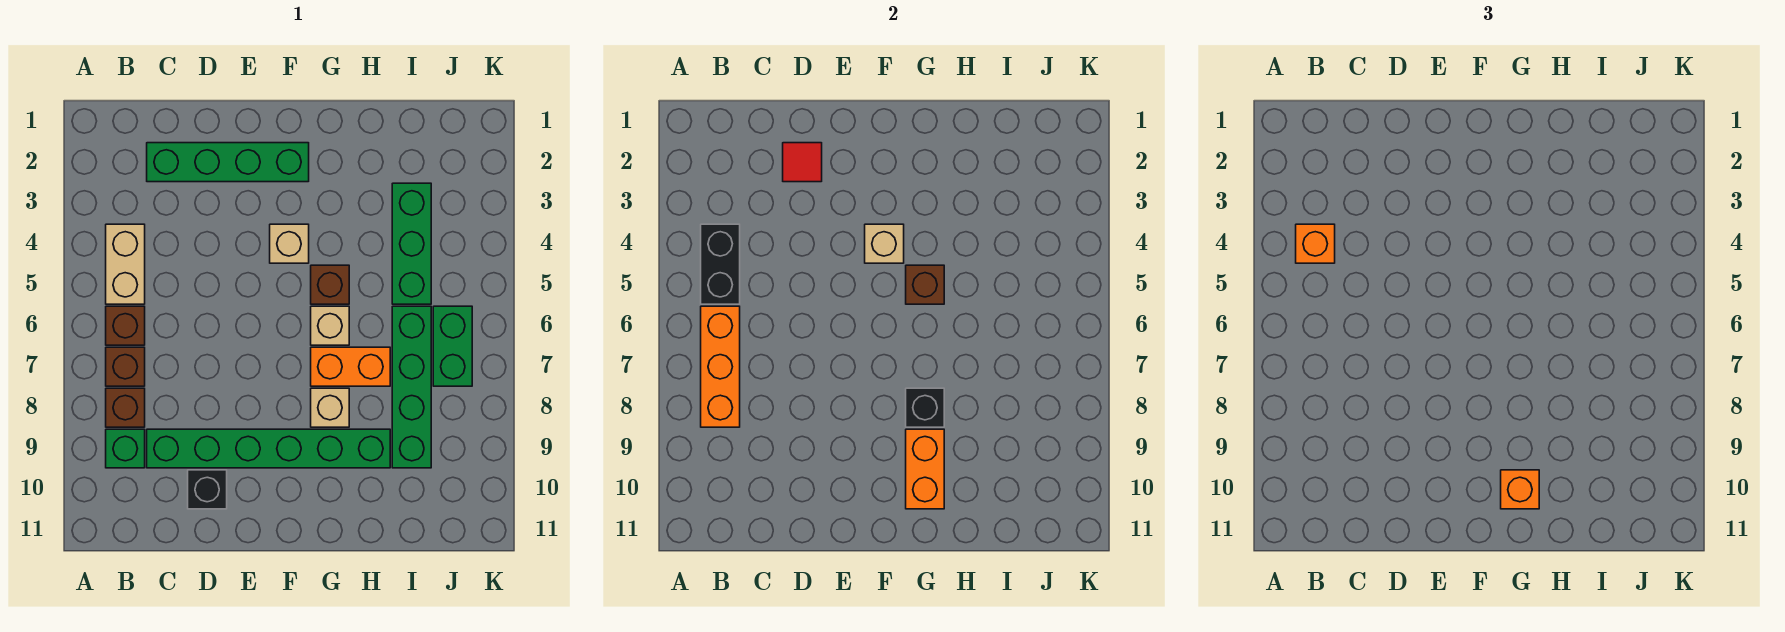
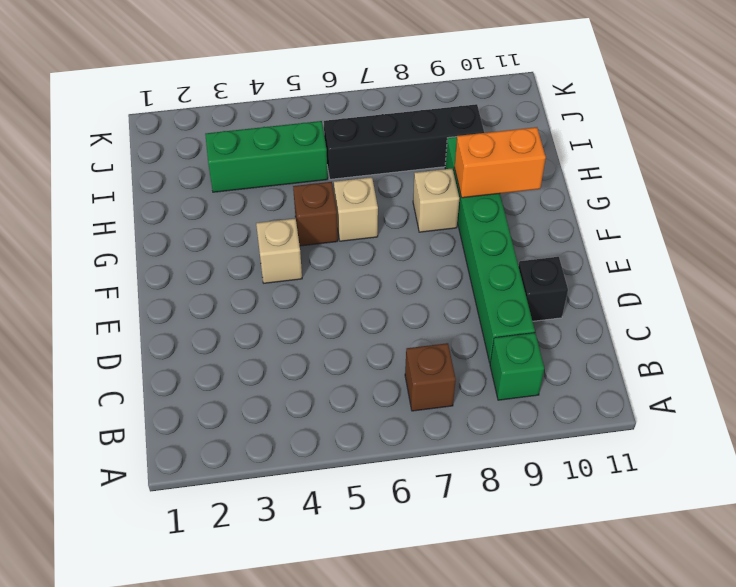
black 1x4 brick [324,104,484,179] -> green 1x4 brick [392,306,431,468]
none -> tan 1x2 brick [106,224,145,304]
none -> brown 1x1 brick [106,306,145,345]
none -> brown 1x1 brick [106,388,145,427]

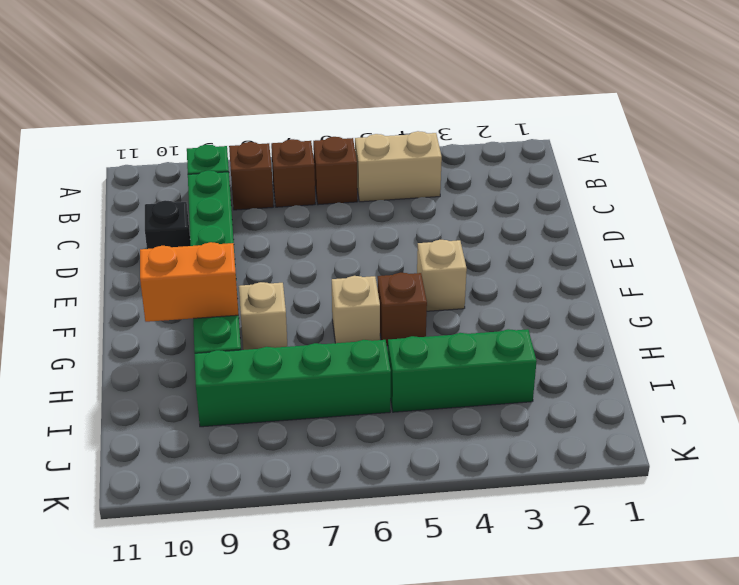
none -> green 1x4 brick [147,143,309,182]
none -> orange 1x2 brick [311,347,390,386]
none -> green 1x2 brick [433,306,472,386]

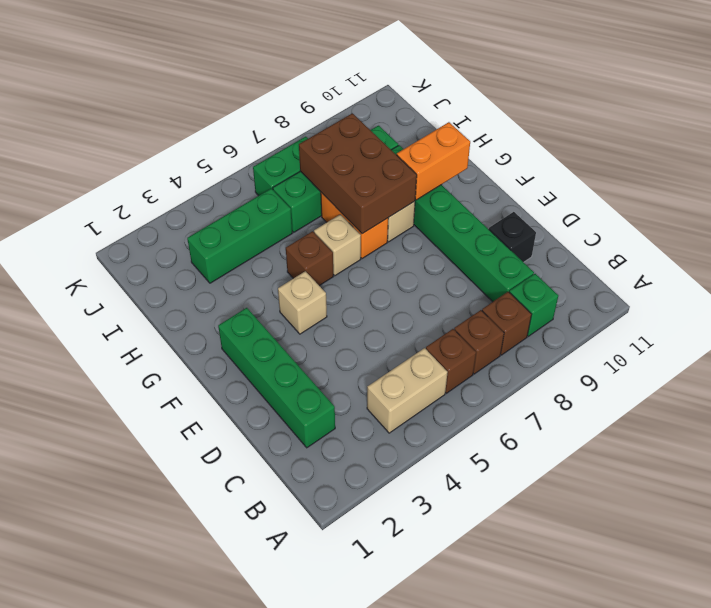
brown 2x3 brick [299,113,417,234] -> black 1x1 brick [906,388,944,427]
none -> black 1x2 brick [701,224,740,304]
none -> orange 1x3 brick [701,306,740,427]
none -> red 1x1 tile [783,143,822,182]

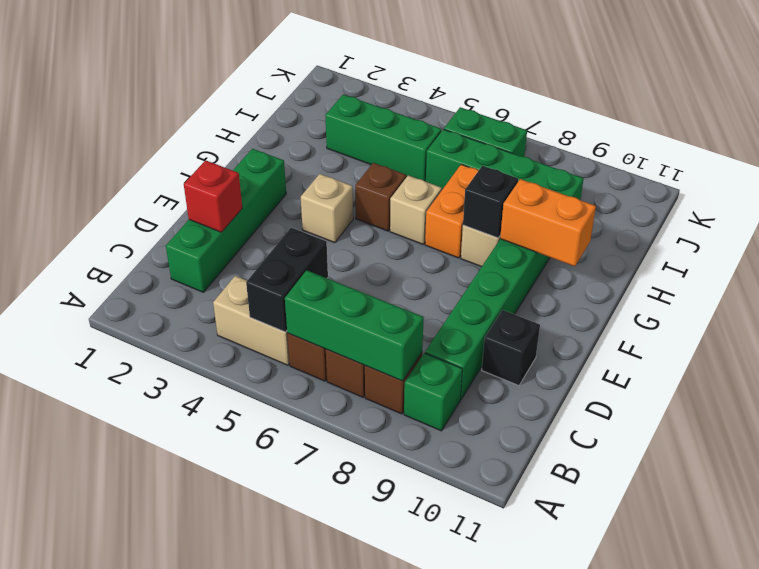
black 1x2 brick [246,228,328,332] -> black 1x2 brick turned to [701,224,740,304]
green 1x3 brick [285,270,424,381] -> orange 1x3 brick [701,306,740,427]
red 1x1 brick [184,160,242,232] -> red 1x1 tile [783,143,822,182]
none -> tan 1x1 brick [865,224,904,263]
none -> brown 1x1 brick [906,265,944,304]
none -> orange 1x1 brick [1296,224,1335,263]

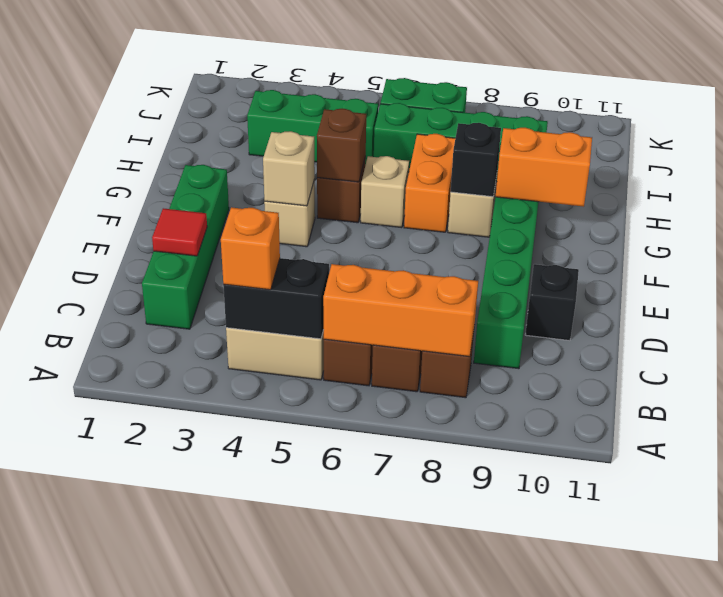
none -> green 1x1 brick [106,429,145,468]
none -> orange 1x1 brick [1501,470,1539,509]

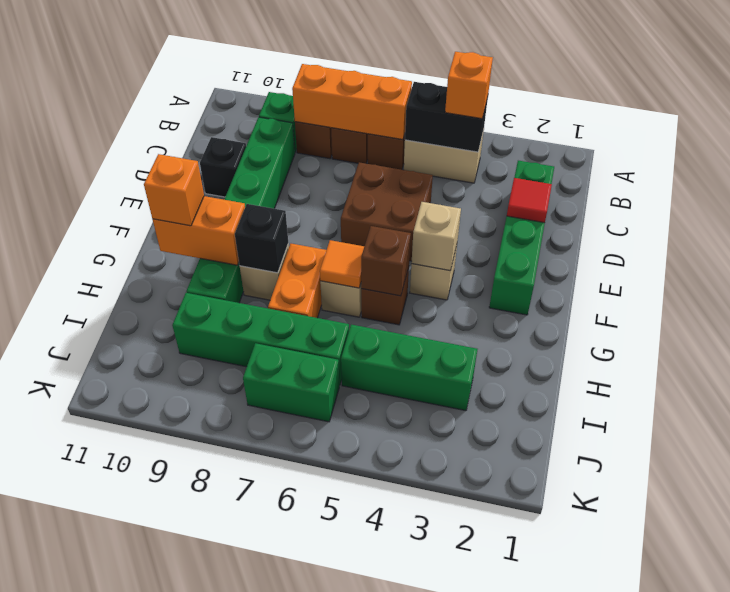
brown 2x2 brick [341,162,433,261] -> none
orange 1x1 tile [320,240,364,288] -> none

